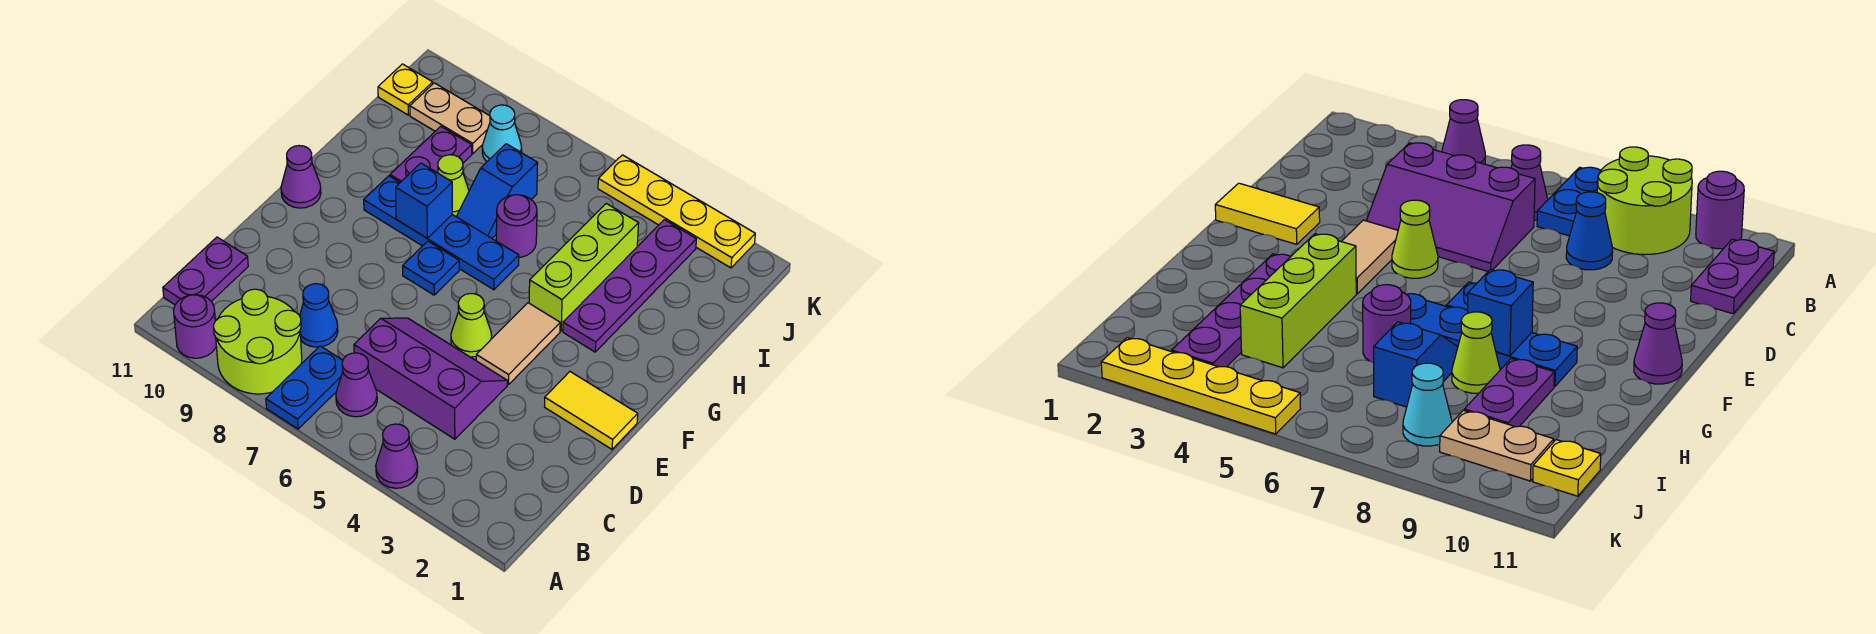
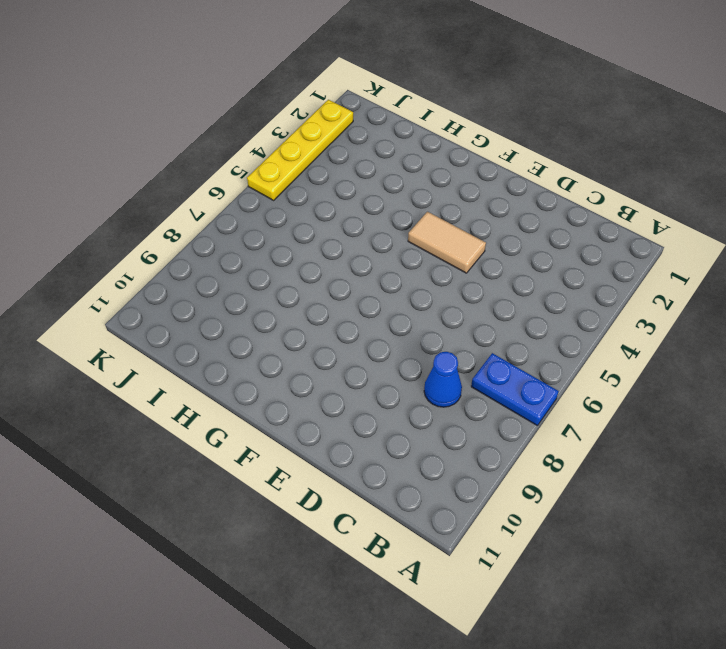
none -> purple 1x1 cone [376,424,418,488]
none -> lime 2x2 round brick [214,289,302,394]
none -> purple 1x1 round brick [174,295,216,358]

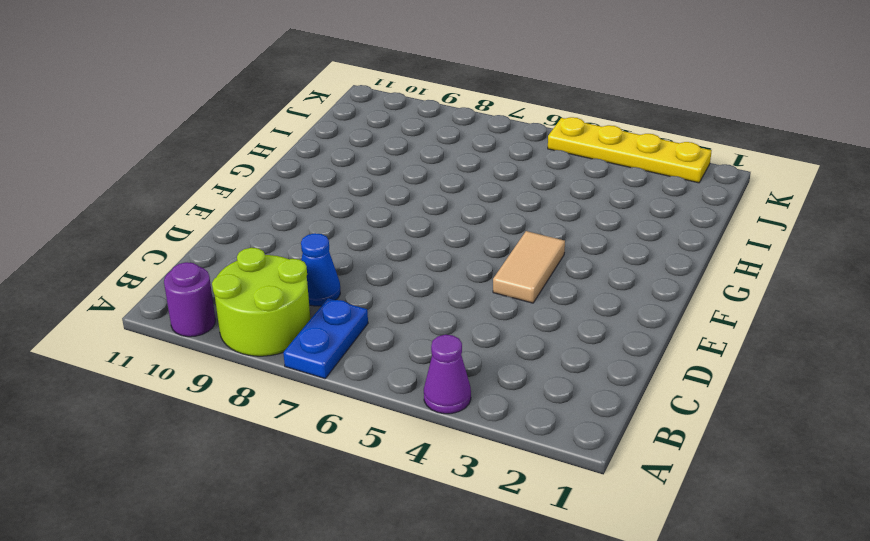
none -> purple 1x1 cone [336,353,377,417]
none -> purple 1x2 plate [163,237,248,305]
none -> purple 2x3 slope [354,318,507,439]

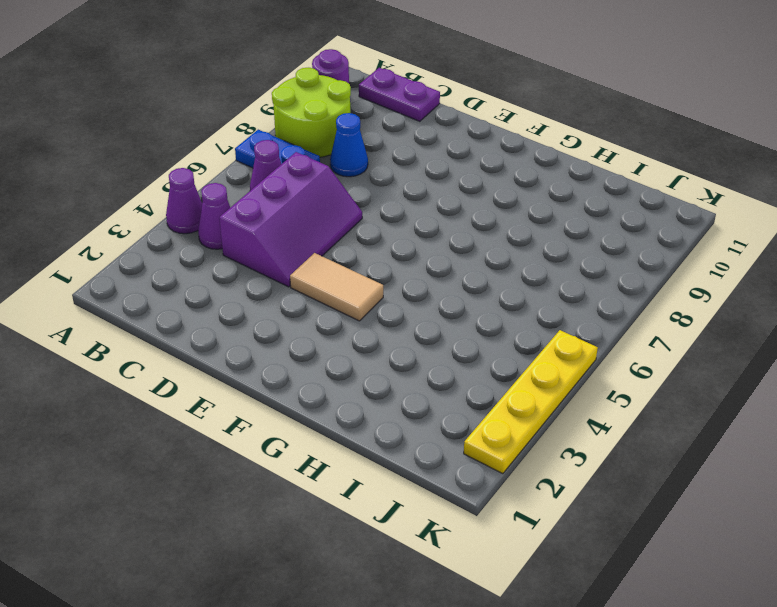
purple 1x1 cone [198,183,230,249] -> purple 1x1 cone moved to [281,146,321,208]
none -> yellow 1x2 tile [545,372,638,449]
none -> lime 1x1 cone [451,294,492,357]
none -> blue 1x1 plate [403,241,459,295]

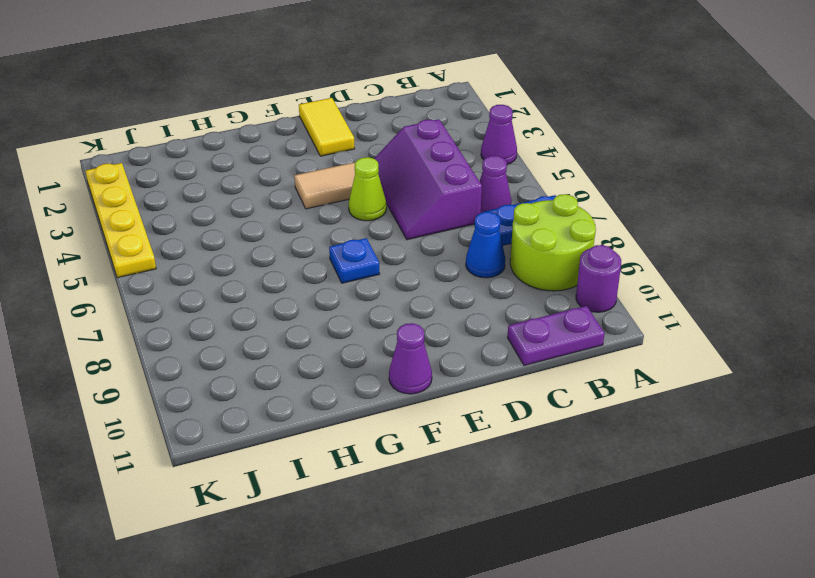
none -> purple 1x4 plate [563,220,696,352]
none -> lime 1x3 brick [529,203,639,331]
none -> blue 1x4 plate [364,176,519,290]

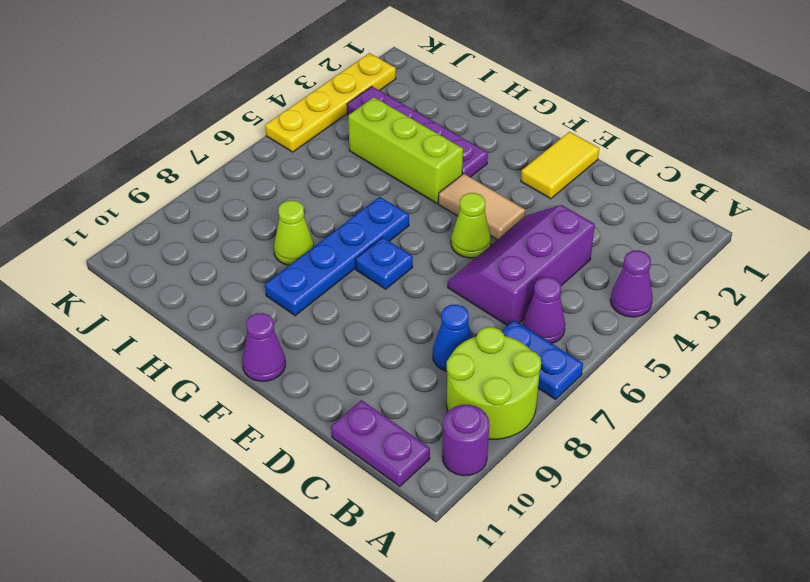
none -> purple 1x1 round brick [496,195,537,257]
none -> blue 1x2 slope [456,144,538,238]
none -> purple 1x2 plate [390,126,472,182]

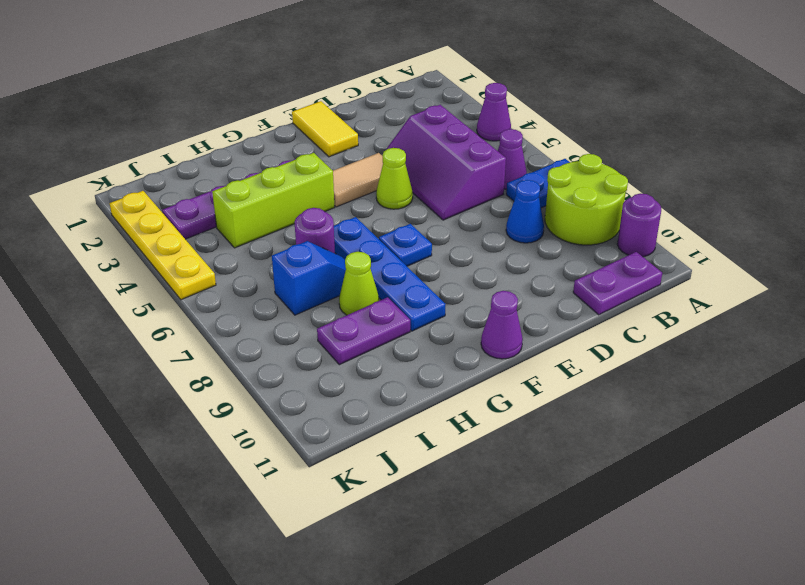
none -> cyan 1x1 cone [482,105,522,161]
none -> tan 1x2 plate [410,83,490,154]
none -> yellow 1x1 plate [378,64,433,115]

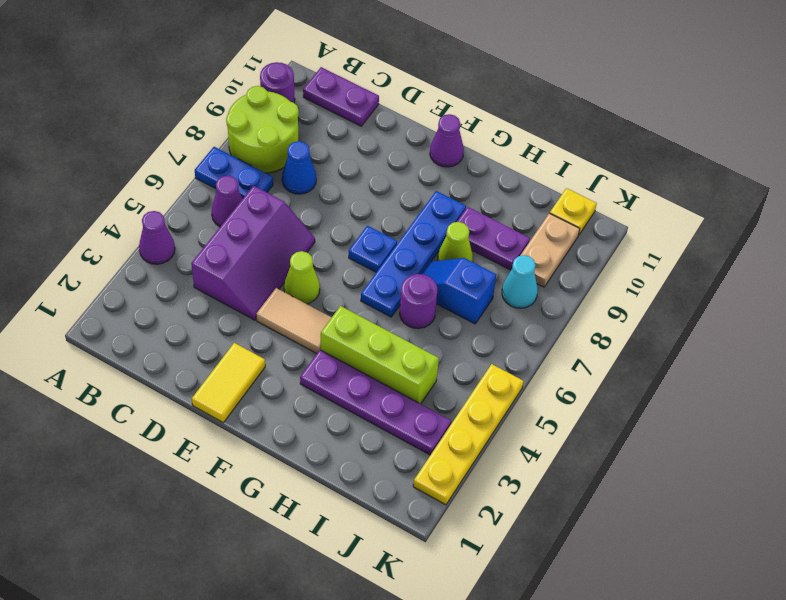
none -> blue 1x1 brick [396,163,452,238]

